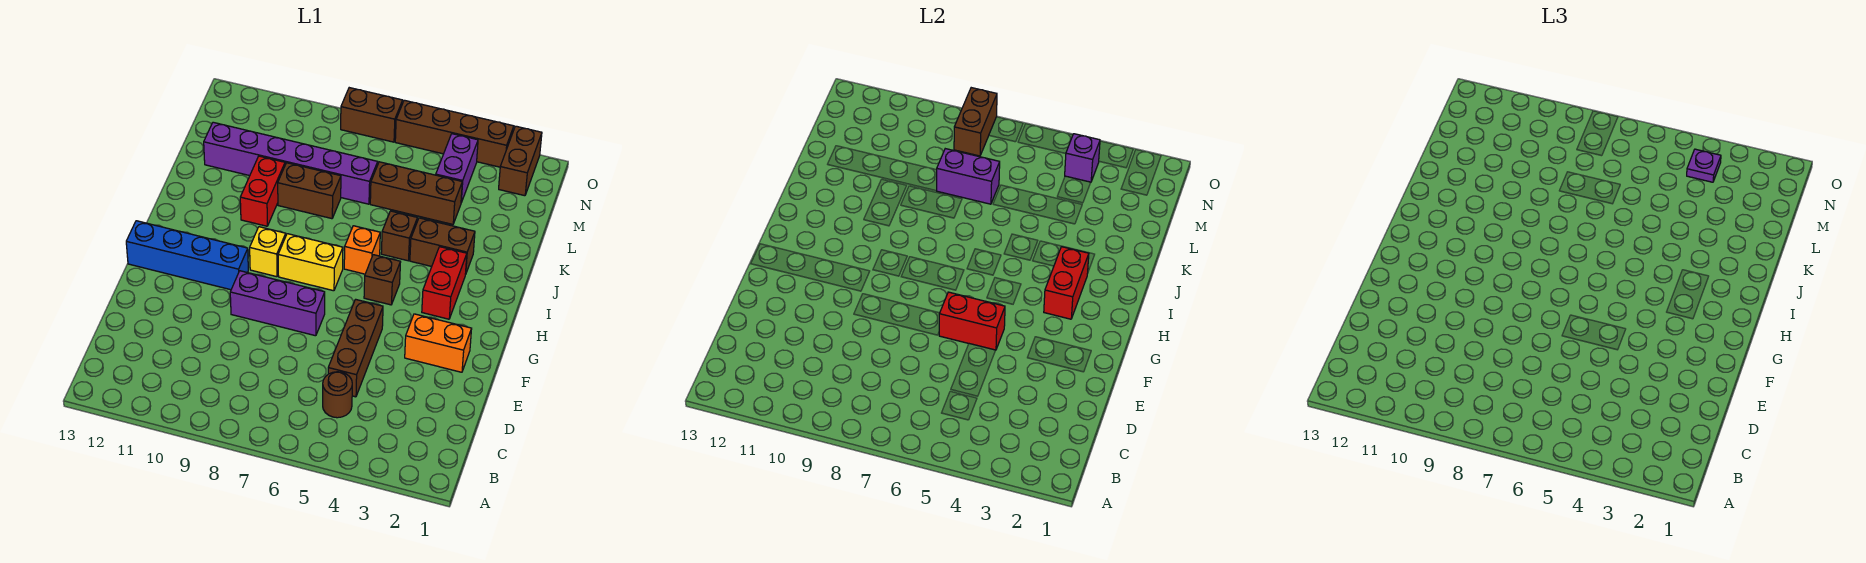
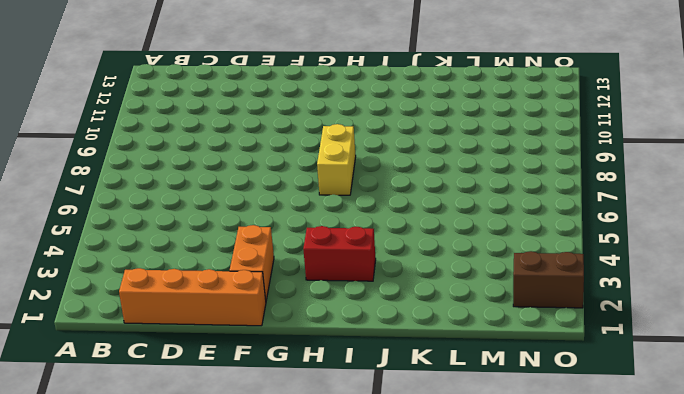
orange 1x4 brick [119,268,266,326] -> none
none -> brown 1x1 round brick [323,372,352,418]
none -> brown 1x3 brick [328,299,383,397]
none -> purple 1x3 brick [230,271,325,336]

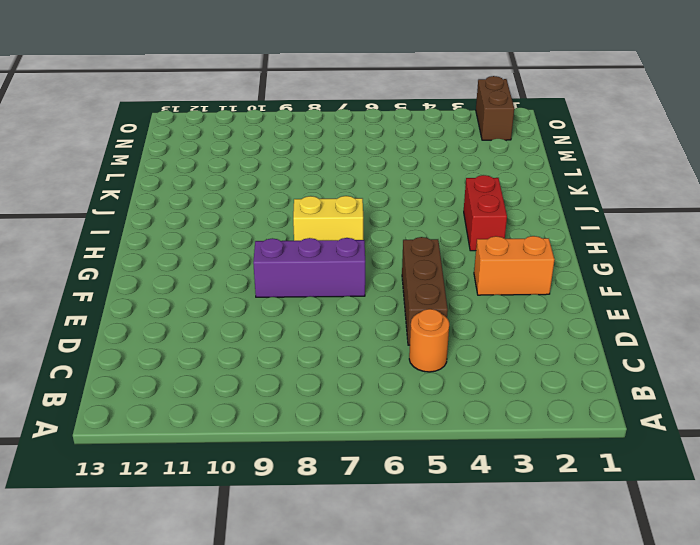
orange 1x1 round brick [409,309,449,372] -> brown 1x1 round brick [323,372,352,418]
none -> blue 1x4 brick [126,221,248,290]
none -> brown 1x1 brick [364,255,401,305]
none -> yellow 1x1 brick [250,227,286,277]

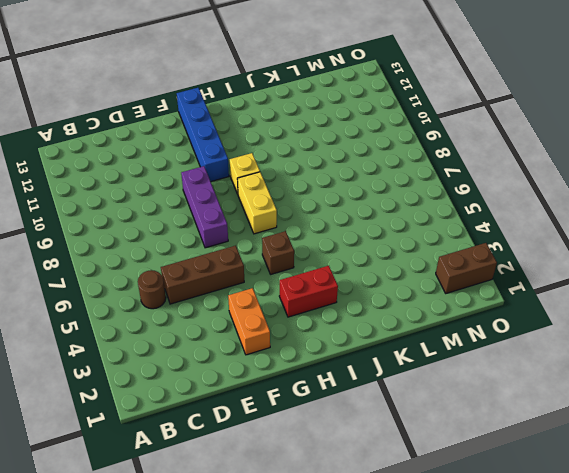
none -> orange 1x1 brick [344,226,380,274]
none -> brown 1x2 brick [410,218,475,273]
none -> brown 1x1 brick [381,211,417,261]

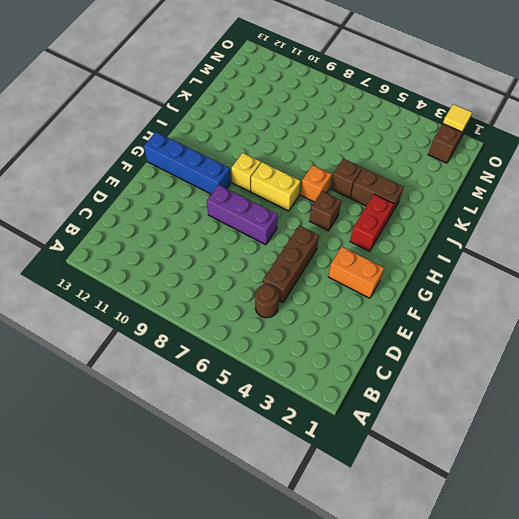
yellow 1x1 tile [443,104,472,132] -> none
none -> red 1x2 brick [240,156,285,226]
none -> brown 1x2 brick [278,163,341,219]
none -> brown 1x3 brick [370,162,462,224]

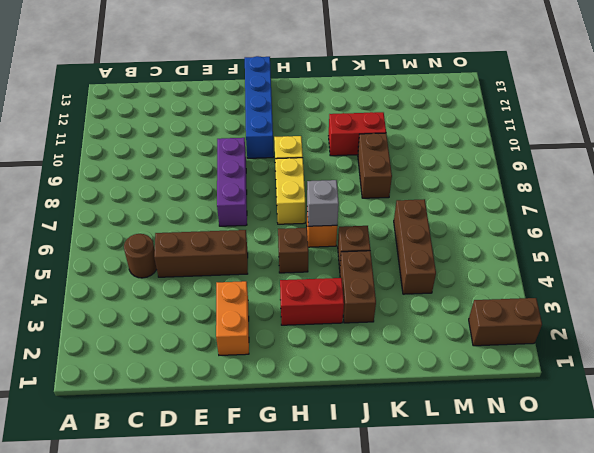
grey 1x1 brick [307,180,339,226] -> none
none -> purple 1x6 brick [204,122,378,204]
none -> purple 1x2 brick [436,134,478,202]
none -> brown 1x4 brick [395,100,514,167]

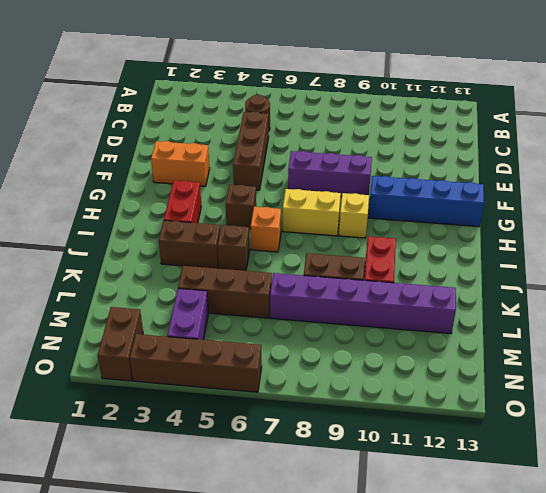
none -> brown 1x2 brick [341,88,403,142]
none -> red 1x2 brick [939,292,1005,350]
none -> red 1x2 brick [1044,247,1089,319]

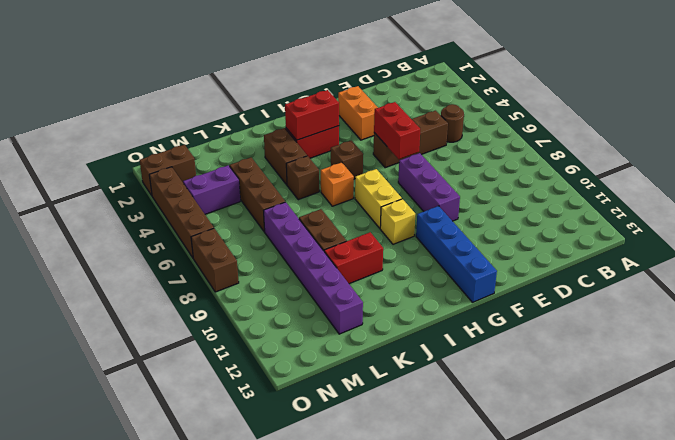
none -> purple 1x2 brick [937,149,1000,204]
none -> purple 1x1 brick [1065,134,1100,182]
none -> brown 1x2 brick [954,88,997,156]

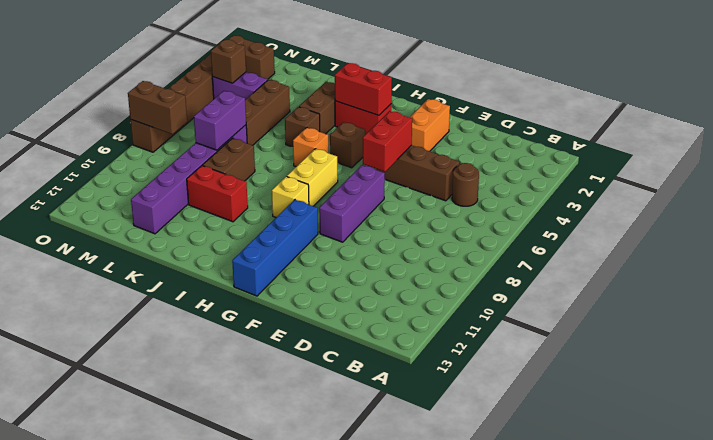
brown 1x1 brick [211,39,246,83] -> purple 1x1 brick [1065,134,1100,182]
none -> purple 1x1 plate [1687,149,1721,182]

